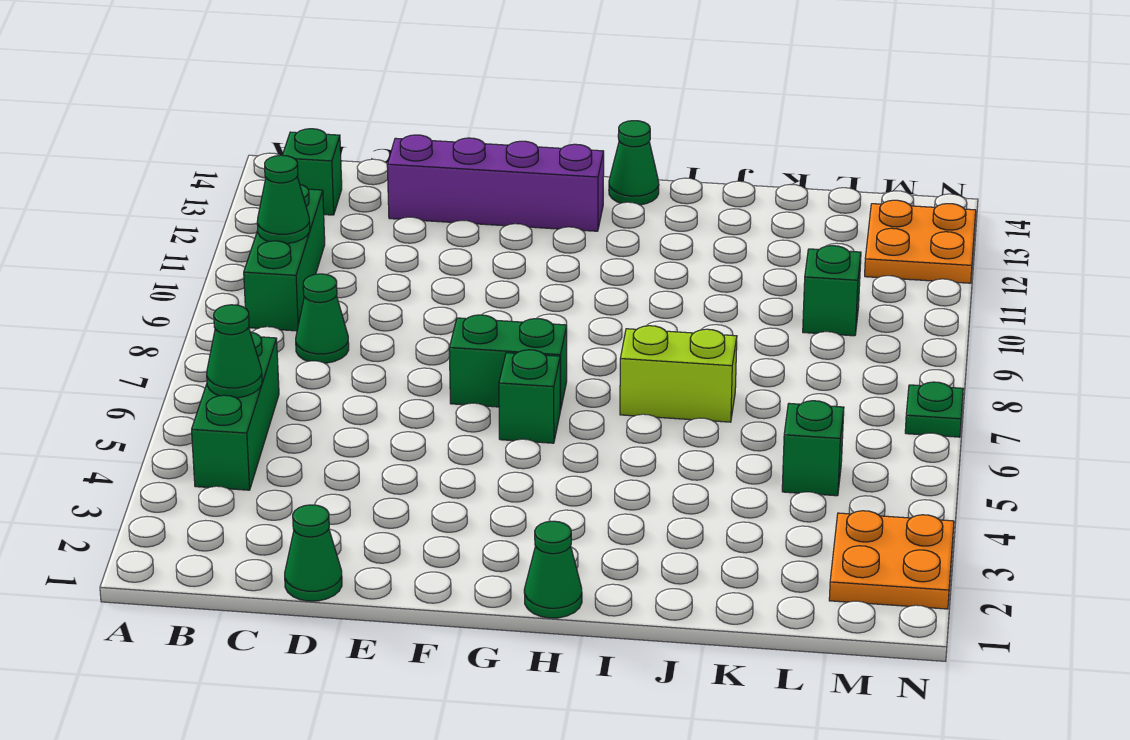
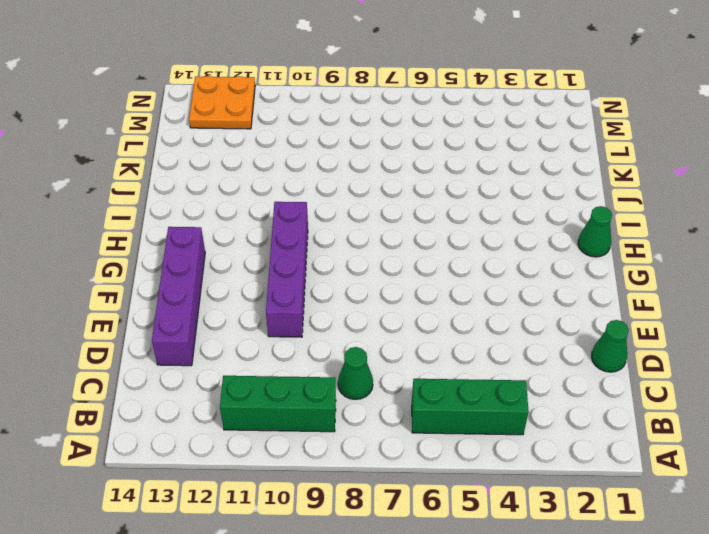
purple 1x4 brick [266,202,308,337] -> none
none -> green 1x1 brick [283,129,342,215]
none -> green 1x2 brick [449,315,567,411]
none -> green 1x1 brick [499,350,560,443]

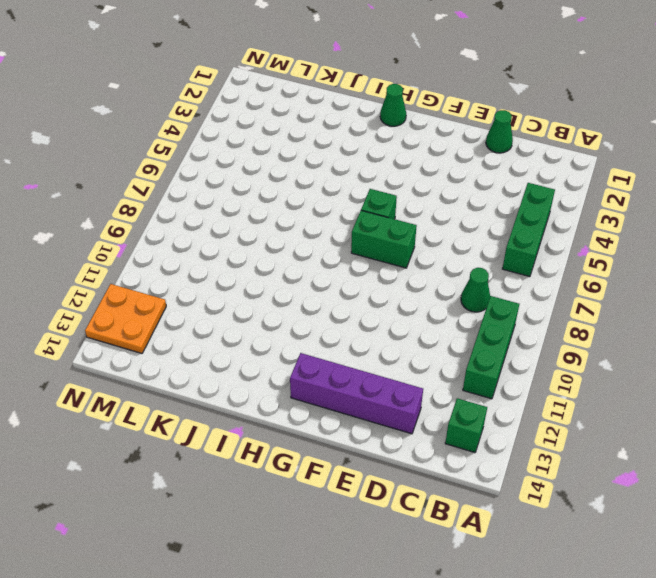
none -> green 1x1 cone [609,121,659,205]
none -> lime 1x2 brick [620,326,737,422]
none -> green 1x1 brick [782,401,844,496]

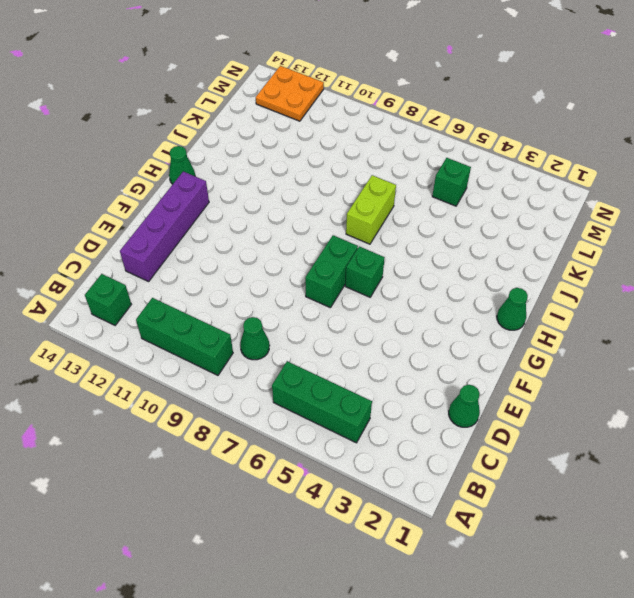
none -> green 1x1 brick [803,246,861,336]
none -> orange 2x2 plate [829,511,954,609]
none -> green 1x1 plate [905,382,963,437]

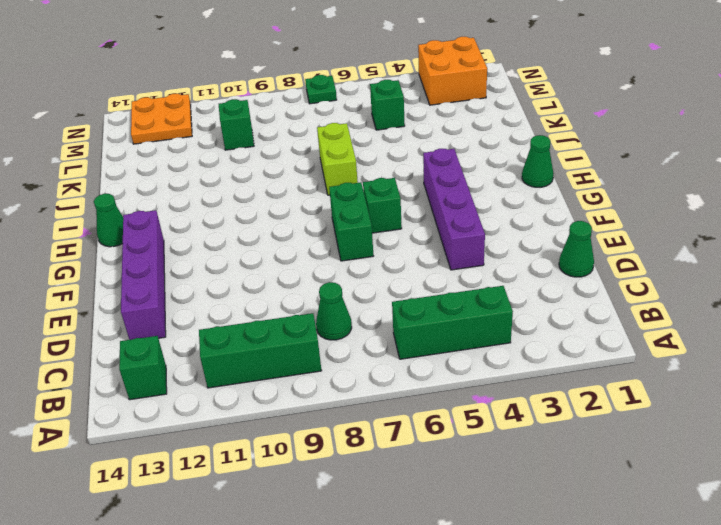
purple 1x4 brick [423,149,485,270] -> none
orange 2x2 brick [418,37,487,105] -> orange 2x2 plate [829,511,954,609]
none -> green 1x1 cone [207,305,262,398]
none -> green 1x1 cone [257,155,310,244]

